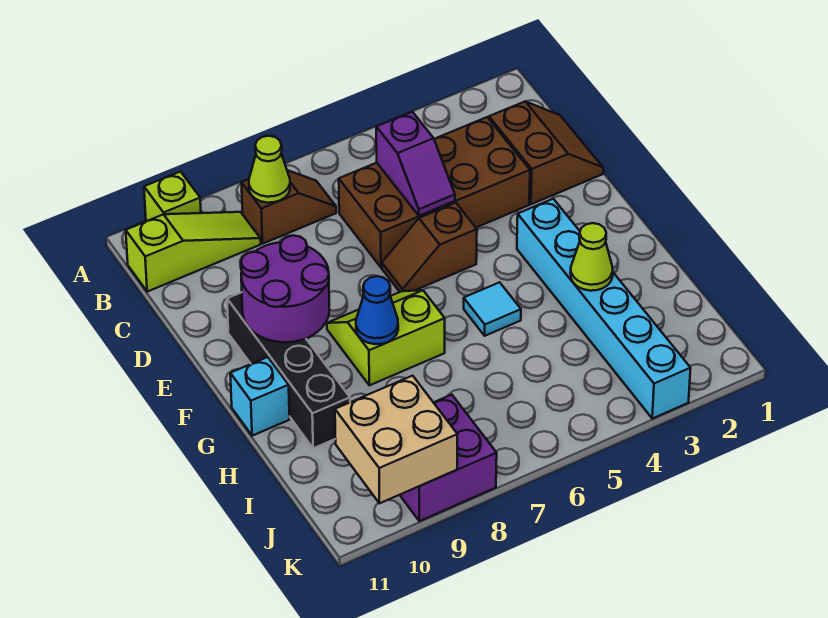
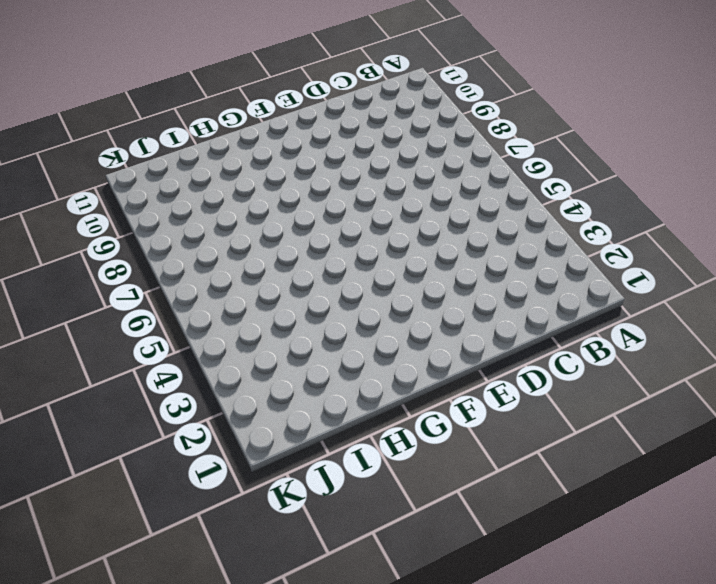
none -> lime 1x1 brick [144,172,201,221]
none -> brown 1x2 slope [241,170,336,244]
none -> lime 1x3 slope [126,212,261,292]

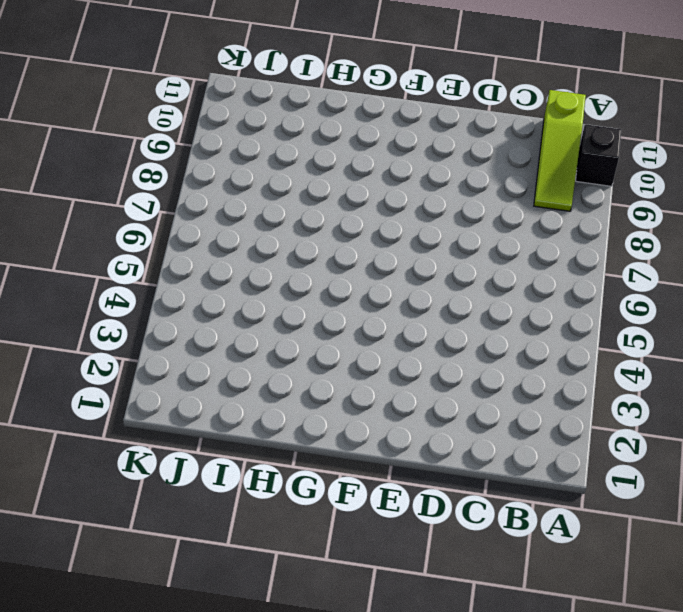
black 1x1 brick [576,124,621,186] -> lime 1x1 brick [144,172,201,221]
none -> brown 1x2 slope [241,170,336,244]
none -> brown 2x2 slope [489,101,603,204]
none -> brown 2x4 brick [339,117,530,267]

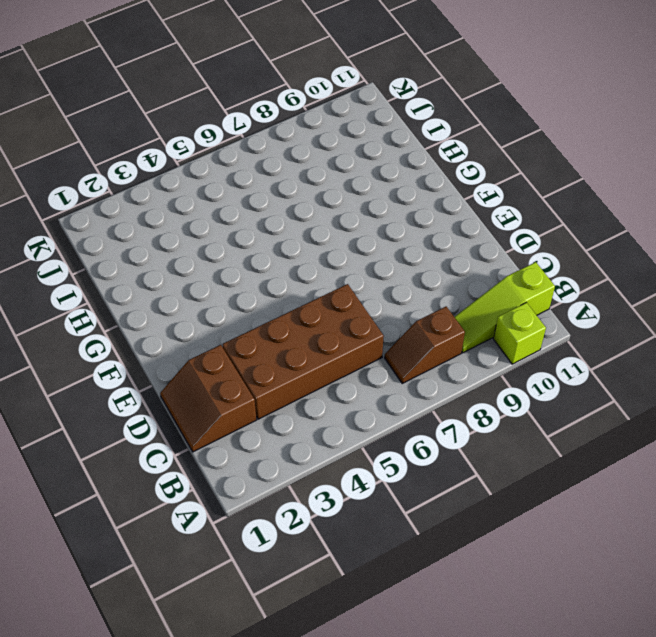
none -> brown 1x2 slope [382,203,477,292]
none -> black 1x4 brick [227,292,350,448]
none -> cyan 1x6 brick [517,199,691,418]

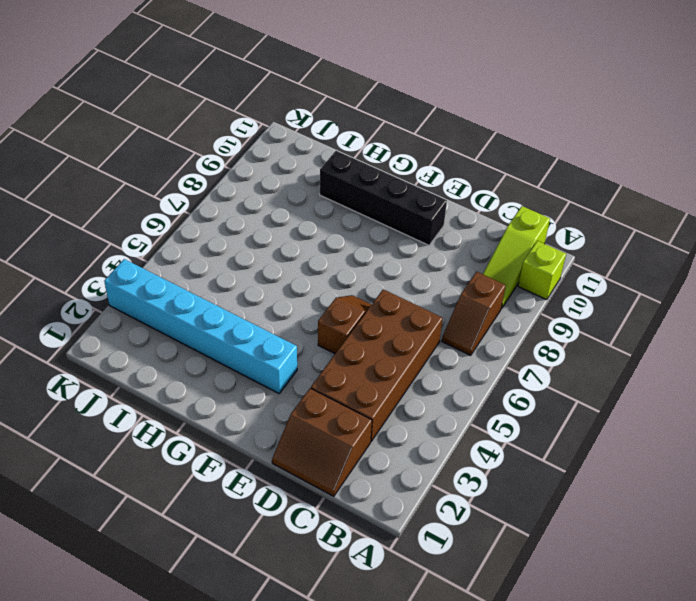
none -> lime 2x2 slope [327,290,445,385]
none -> cyan 1x1 tile [464,282,521,336]
none -> cyan 1x1 brick [230,357,290,436]

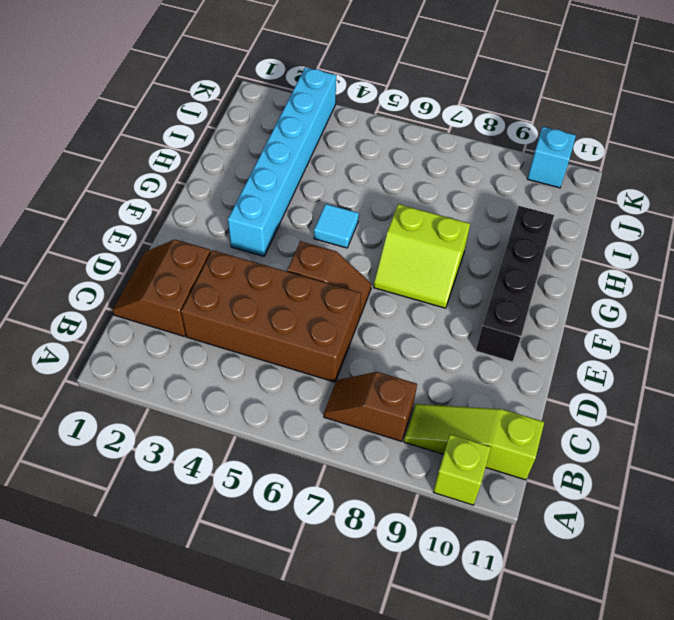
cyan 1x1 brick [527,127,576,188] -> cyan 1x1 brick moved to [230,357,290,436]
none -> purple 2x2 brick [400,395,497,521]
none -> lime 1x1 cone [249,136,290,203]
none -> purple 1x2 slope [376,112,455,216]

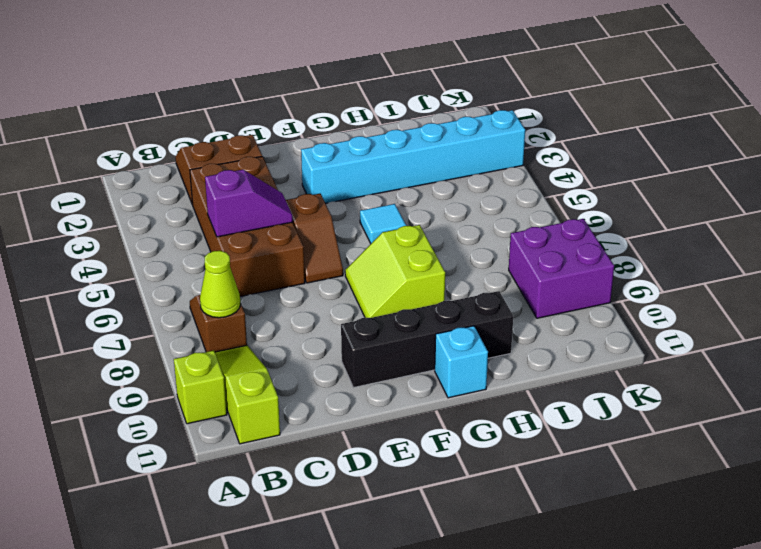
none -> purple 2x2 round brick [241,236,329,342]
none -> blue 1x1 cone [356,276,398,344]
none -> lime 1x1 cone [570,223,613,291]

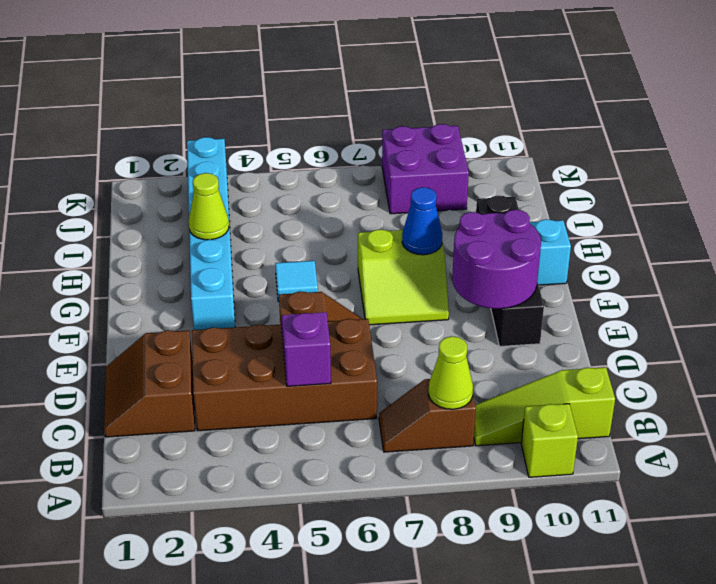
none -> tan 2x2 brick [335,376,457,503]

